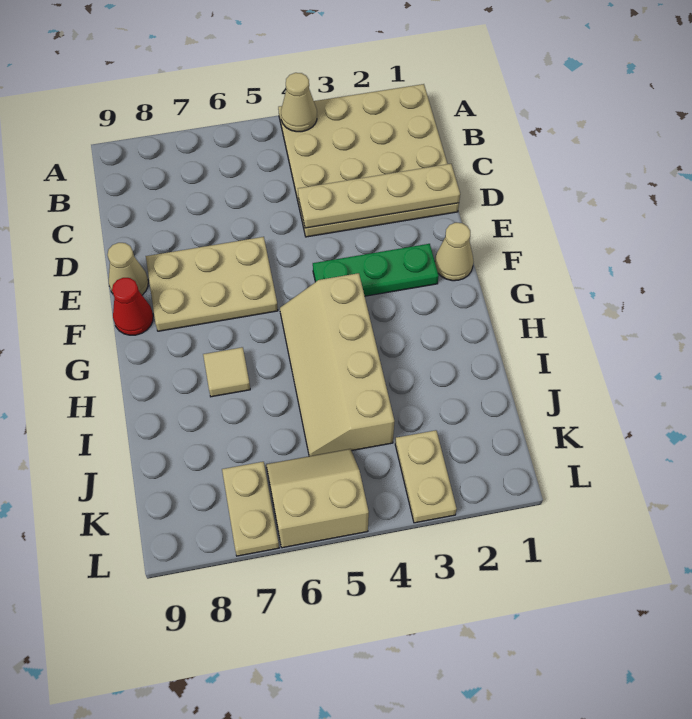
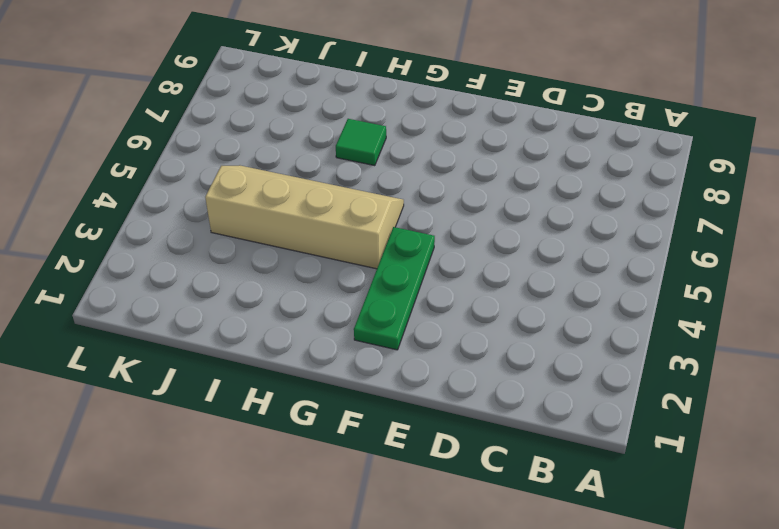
green 1x1 tile [336,119,386,166] -> tan 1x1 tile [203,347,250,397]
none -> tan 4x4 plate [278,84,459,237]
none -> tan 2x3 plate [146,237,278,331]
none -> tan 1x1 cone [108,243,148,295]

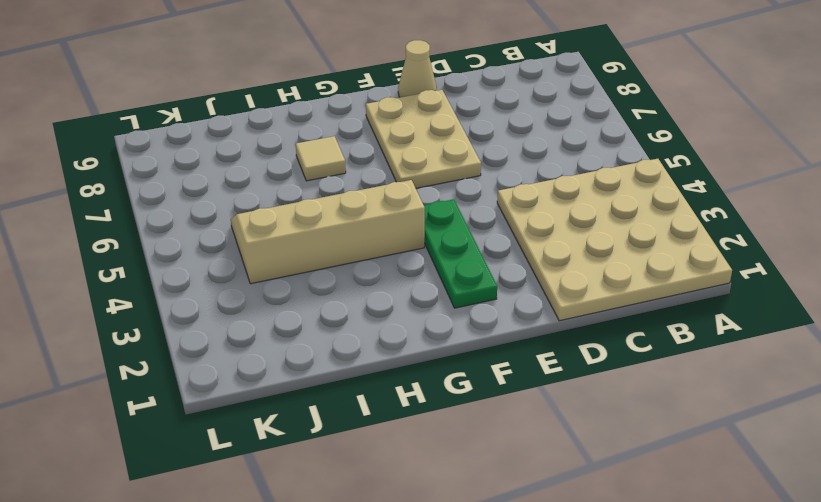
none -> tan 1x1 cone [435,223,473,281]
none -> red 1x1 cone [112,278,153,335]
none -> tan 1x2 plate [395,430,457,523]

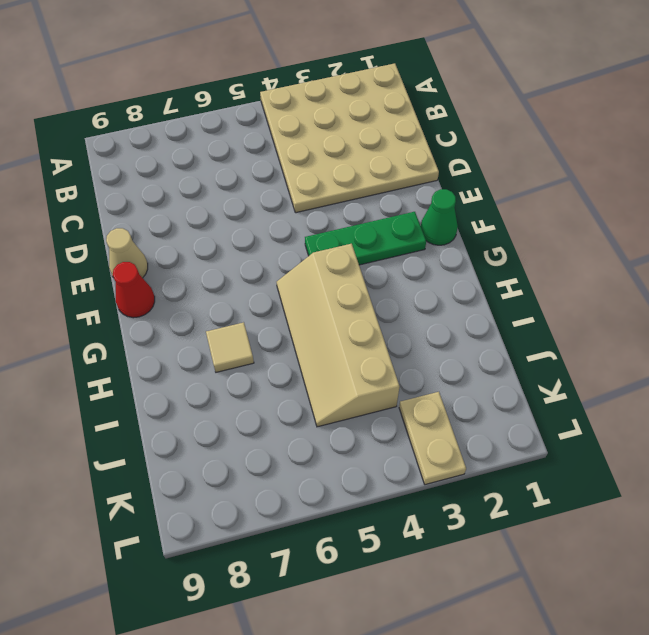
green 1x1 cone [421,189,458,245] -> tan 1x1 cone [435,223,473,281]
none -> tan 2x3 plate [146,237,278,331]
none -> tan 2x2 slope [266,449,369,548]
none -> tan 1x2 plate [222,462,279,556]

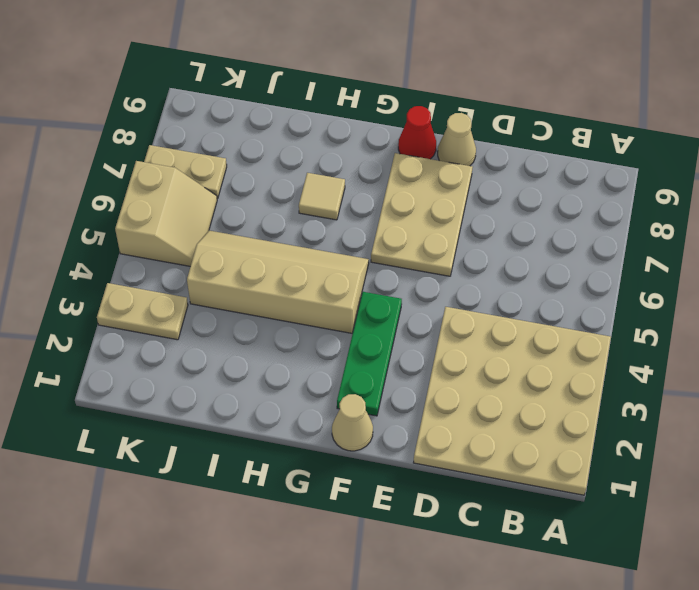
none -> tan 1x1 cone [281,73,317,132]
none -> tan 1x4 plate [298,164,460,228]

